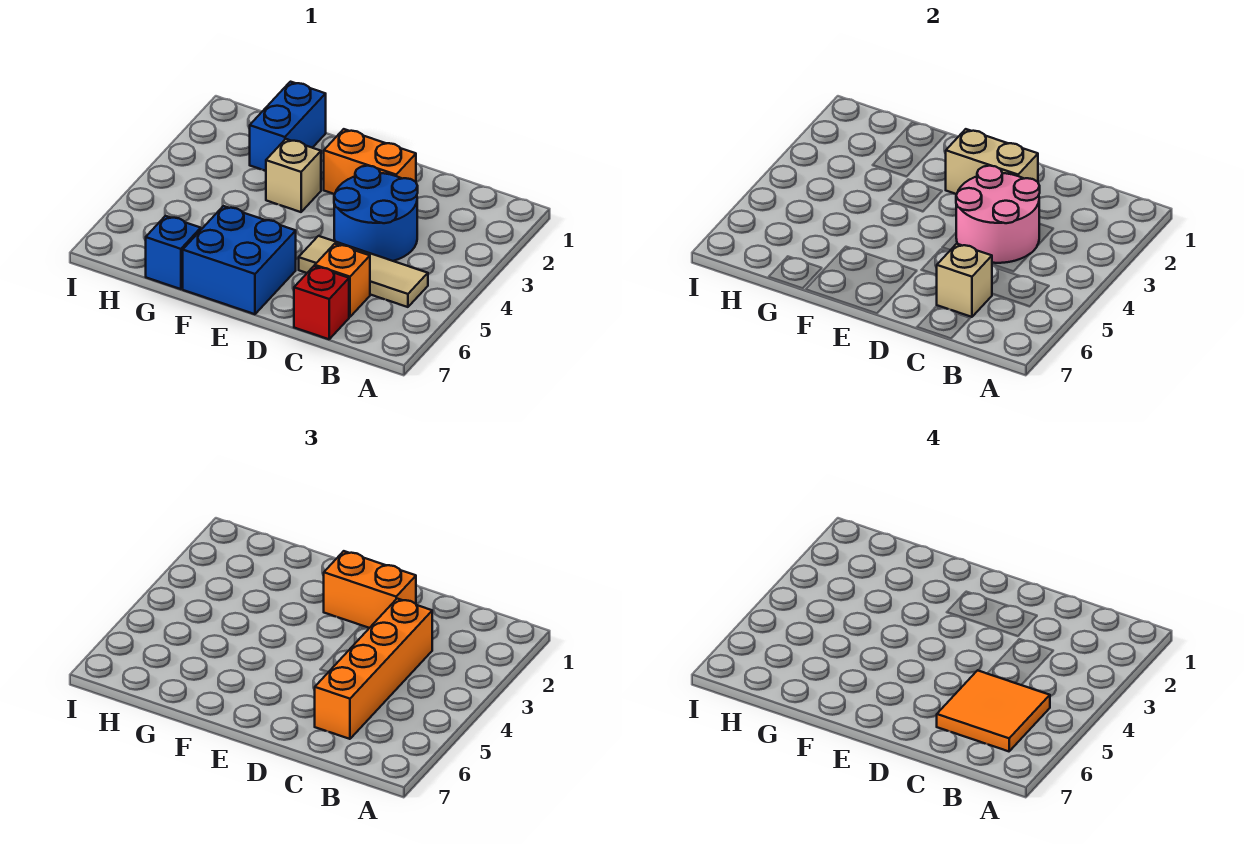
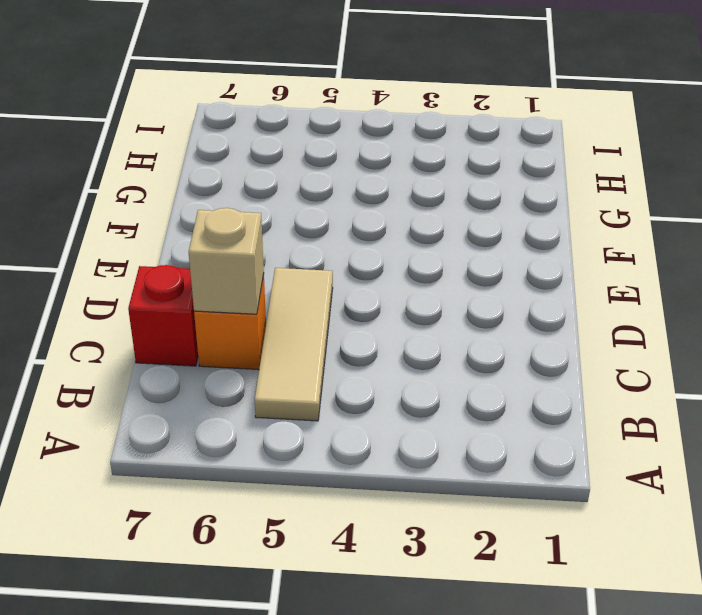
none -> blue 2x2 round brick [334,166,418,261]
none -> orange 1x2 brick [324,129,416,194]
none -> blue 2x2 brick [183,206,296,314]

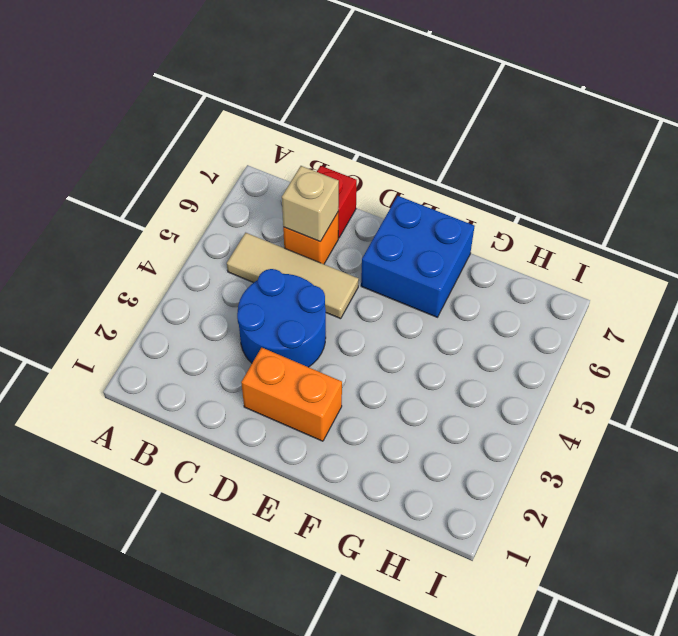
none -> tan 1x1 brick [266,139,321,212]
none -> blue 1x2 brick [250,82,326,171]
none -> blue 1x1 brick [146,216,201,289]

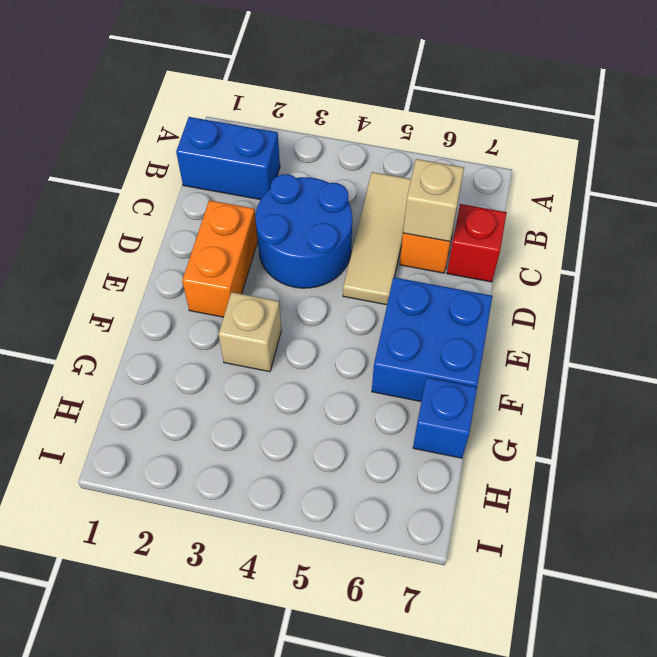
blue 1x2 brick [176,117,280,200] -> blue 1x2 brick moved to [250,82,326,171]
none -> pink 2x2 round brick [956,166,1040,263]
none -> tan 1x2 brick [946,129,1038,194]
none -> orange 1x4 brick [315,599,432,739]

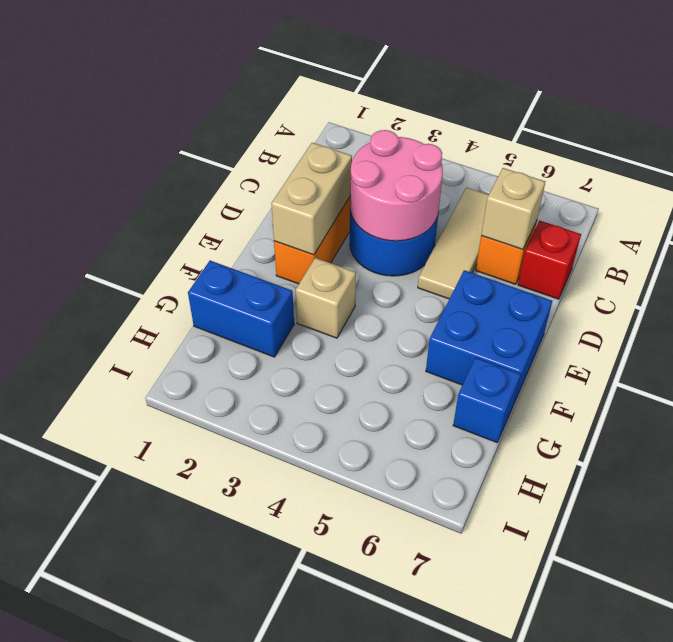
none -> orange 1x4 brick [315,599,432,739]
none -> orange 1x2 brick [324,551,416,628]
none -> orange 2x2 tile [937,670,1050,751]

